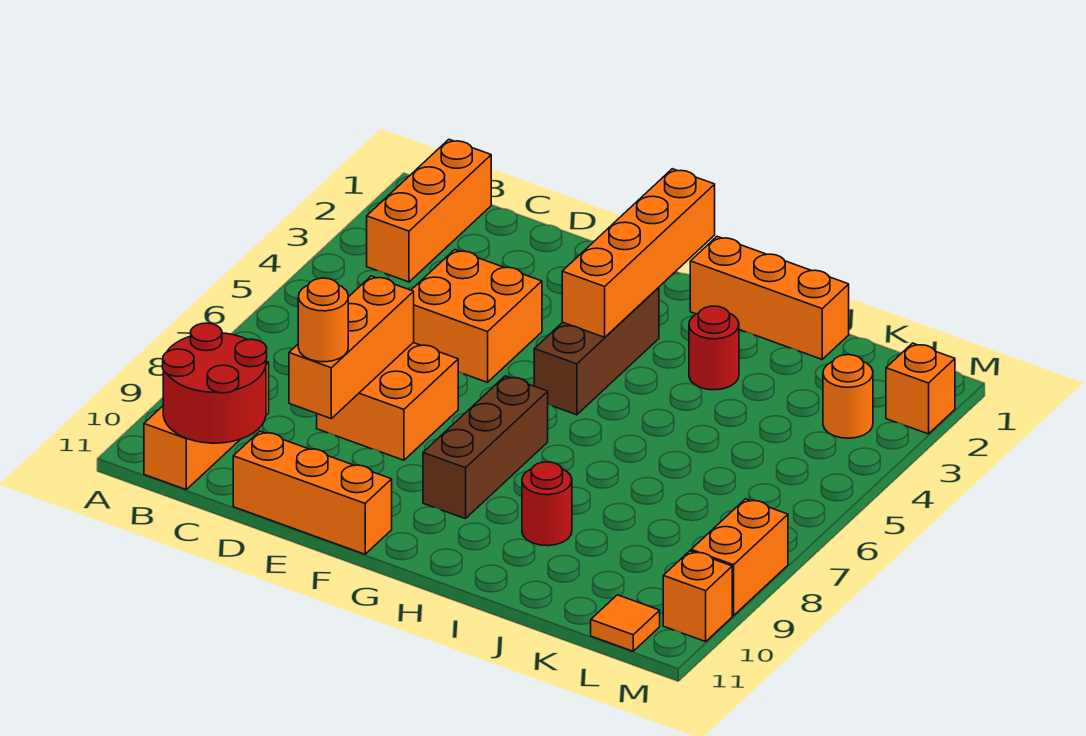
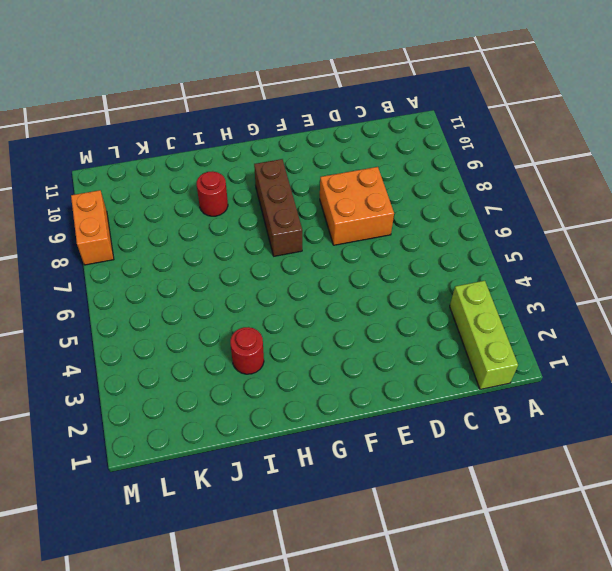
lime 1x3 brick [450,281,518,389] -> orange 1x3 brick [367,139,491,282]
none -> orange 1x3 brick [144,362,269,489]
none -> orange 2x2 brick [412,250,542,382]
none -> orange 1x3 brick [233,431,392,554]

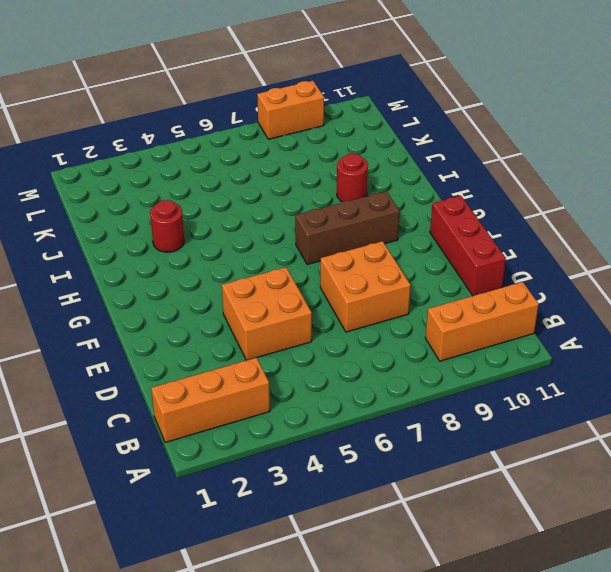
red 1x3 brick [430,196,506,296] -> orange 1x3 brick [233,431,392,554]
none -> brown 1x3 brick [534,287,659,415]
none -> orange 1x3 brick [690,236,849,359]
none -> orange 1x1 round brick [823,355,873,438]

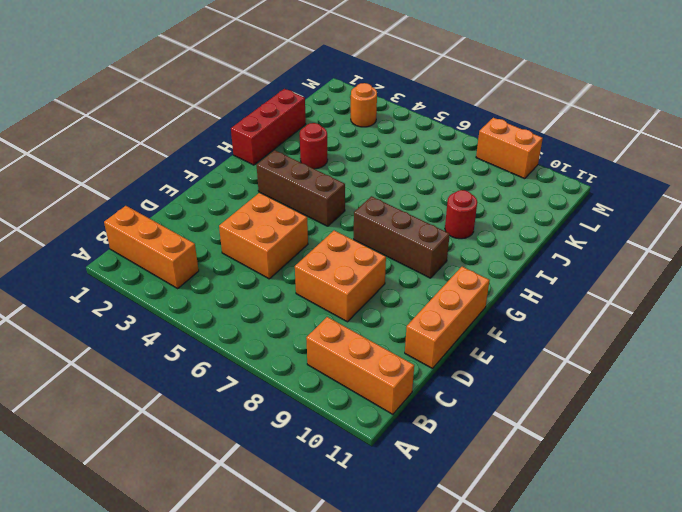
red 1x3 brick [231,89,306,165] -> orange 1x3 brick [690,236,849,359]
none -> orange 1x1 tile [591,595,660,651]
none -> orange 1x1 brick [886,343,955,434]
none -> orange 1x1 brick [663,551,732,641]

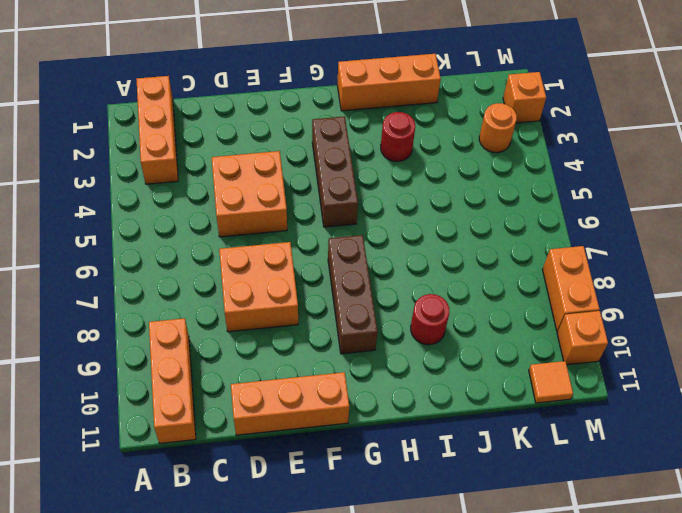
none -> red 2x2 round brick [163,323,267,443]
none -> orange 1x3 brick [289,276,414,418]
none -> orange 1x4 brick [562,169,715,337]

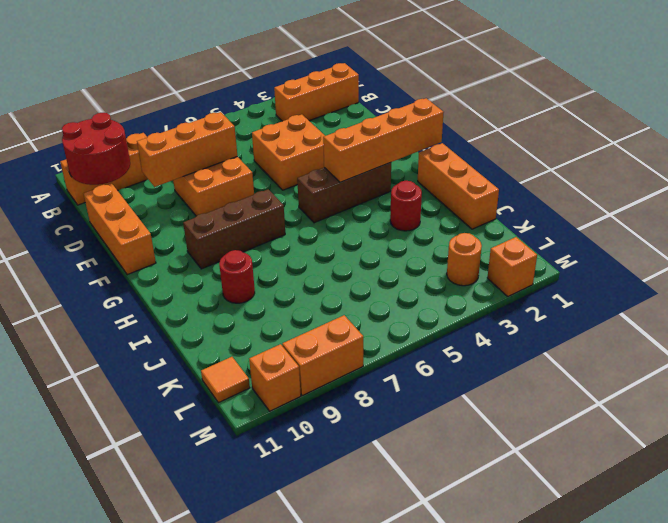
none -> orange 1x1 round brick [298,278,348,362]

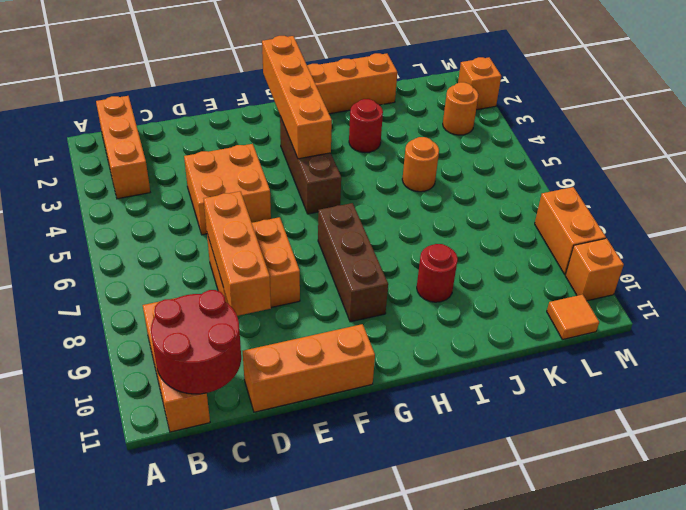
orange 1x1 round brick [402,137,439,192] -> orange 1x1 round brick moved to [298,278,348,362]

